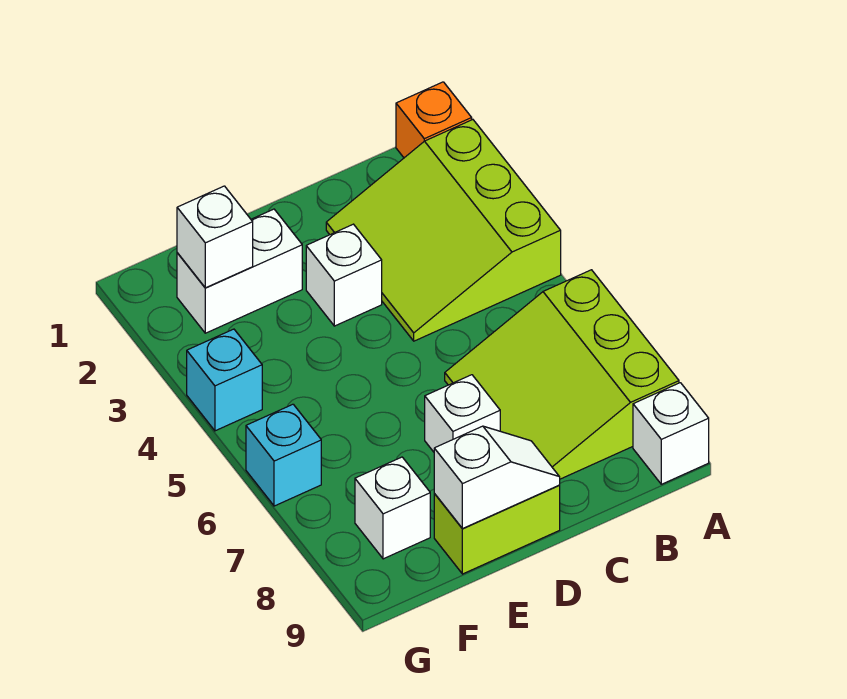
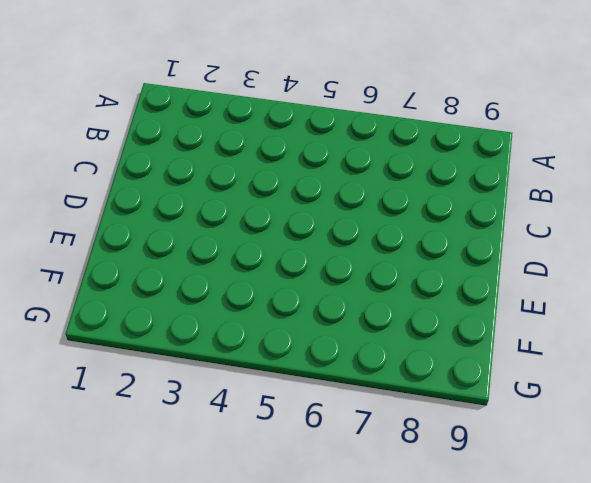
none -> orange 1x1 brick [396,82,472,158]
none -> lime 3x3 slope [326,120,561,341]
none -> lime 3x3 slope [445,270,679,479]

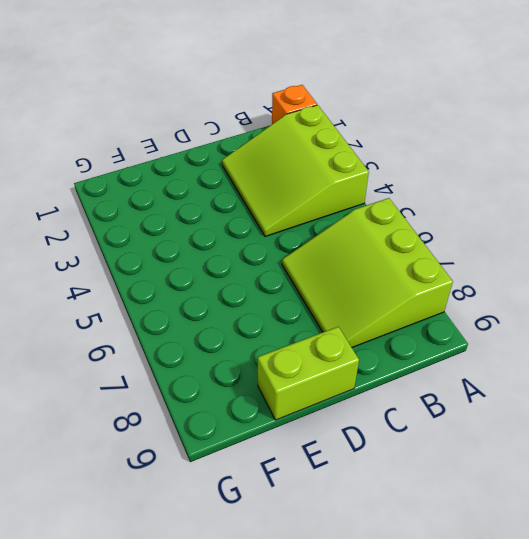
none -> white 1x1 brick [633,383,709,484]
none -> white 1x1 brick [306,224,382,326]
none -> white 1x1 brick [425,375,500,452]

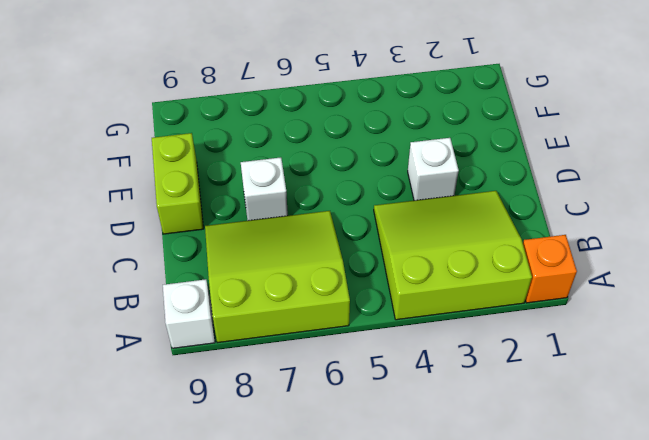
none -> white 1x2 brick [177,209,302,333]
none -> white 1x1 brick [355,457,430,559]
none -> cyan 1x1 brick [187,329,262,431]

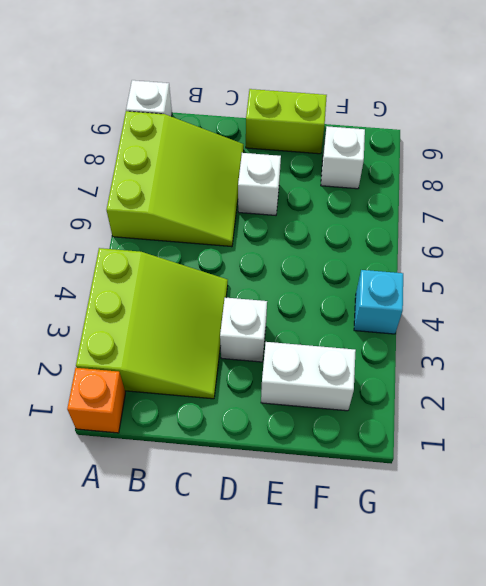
none -> cyan 1x1 brick [246,404,321,506]
none -> white 1x2 slope [434,426,560,529]
none -> white 1x1 brick [177,186,253,288]

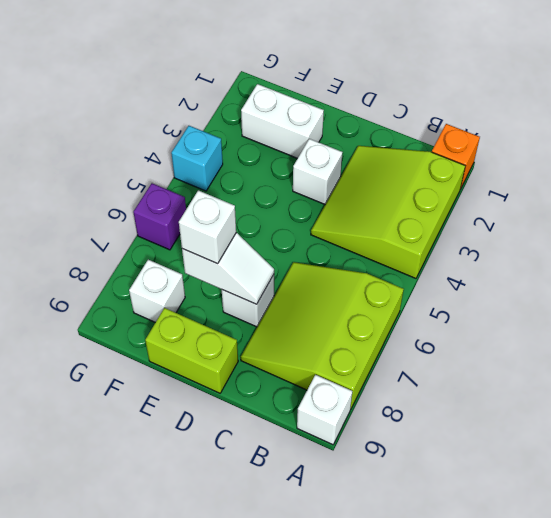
white 1x2 slope [182,233,274,304] -> white 1x2 slope moved to [434,426,560,529]
white 1x1 brick [179,190,236,264] -> white 1x1 brick moved to [177,186,253,288]
purple 1x1 brick [133,183,186,250] -> cyan 1x1 brick [246,404,321,506]

